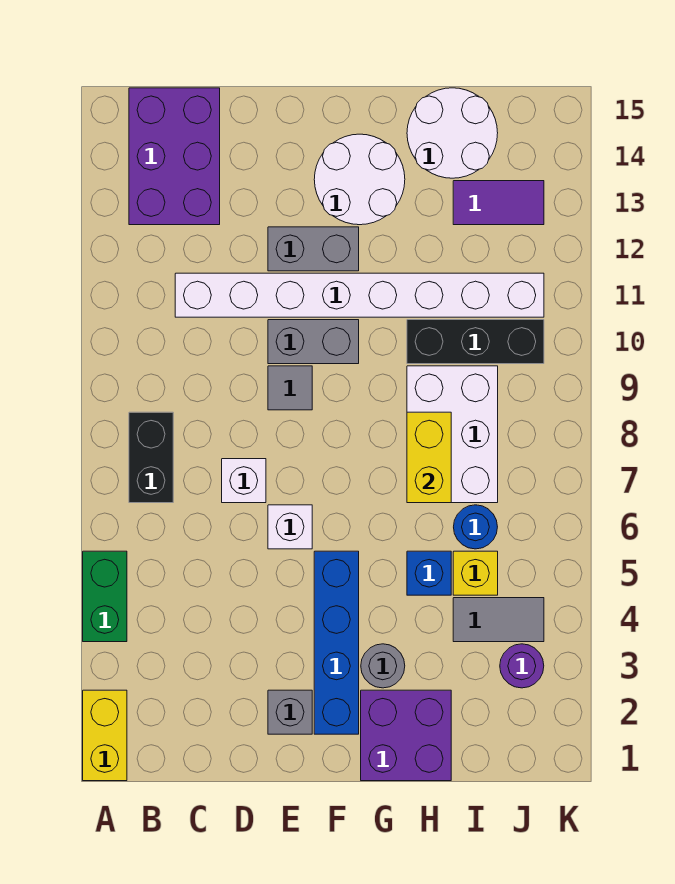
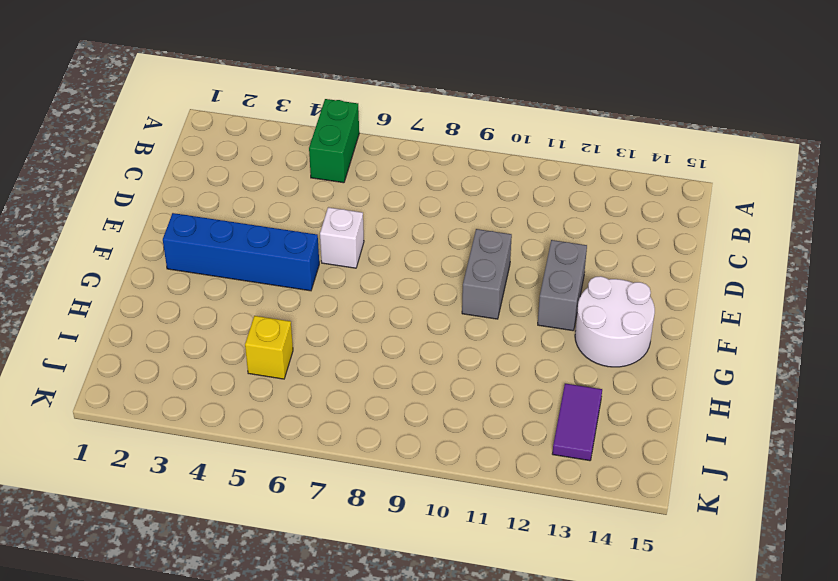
green 1x2 brick [309,99,359,183] -> green 1x2 brick turned to [83,551,127,642]
none -> yellow 1x2 brick [83,690,127,781]
none -> black 1x2 brick [129,412,173,503]
none -> purple 2x3 brick [129,88,220,225]

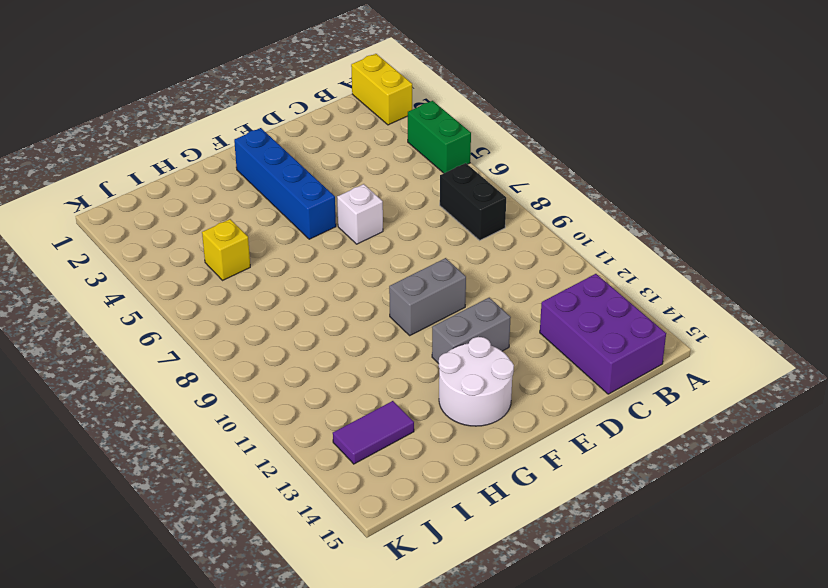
none -> white 1x8 brick [175,273,544,317]
none -> white 1x1 brick [222,459,266,503]
none -> grey 1x1 brick [268,690,312,734]

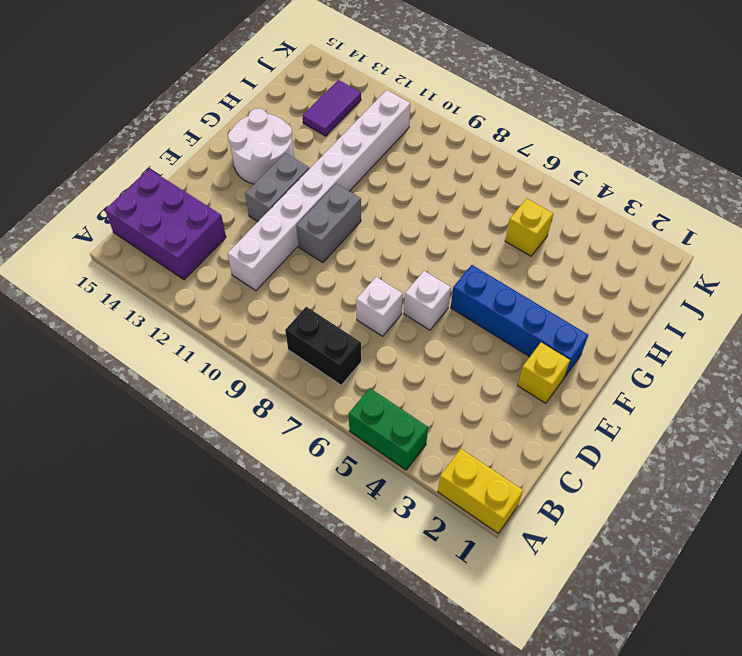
yellow 1x1 brick [518,343,570,403] -> grey 1x1 brick [268,690,312,734]
none -> grey 1x1 tile [268,366,312,410]
none -> purple 2x2 brick [361,690,451,781]
none -> grey 1x1 round brick [361,644,405,688]

